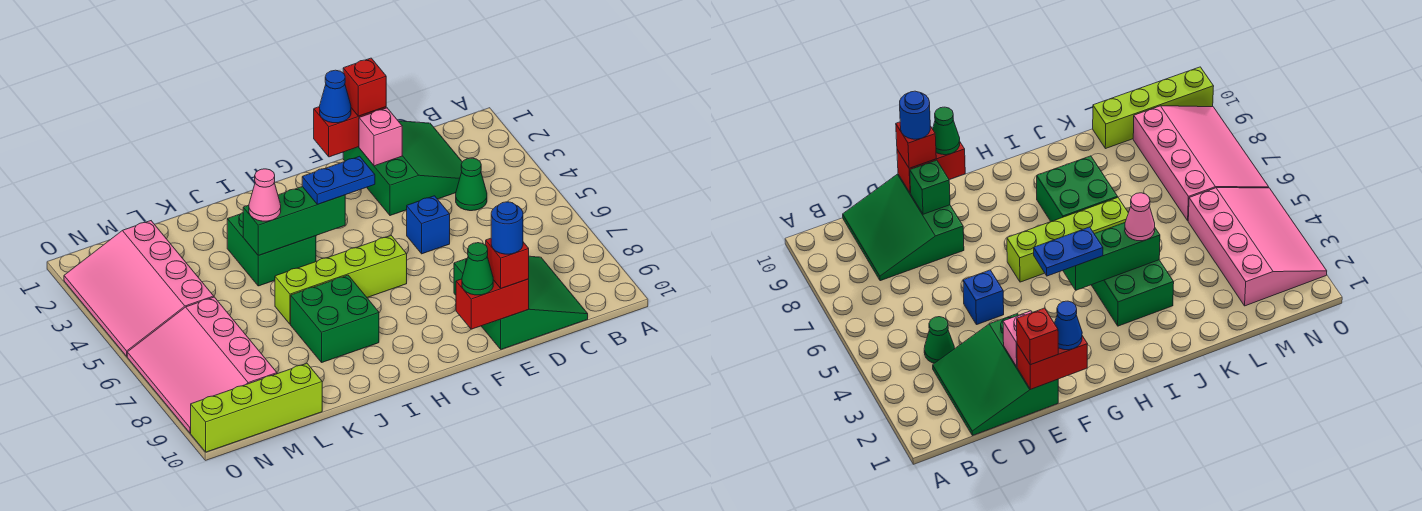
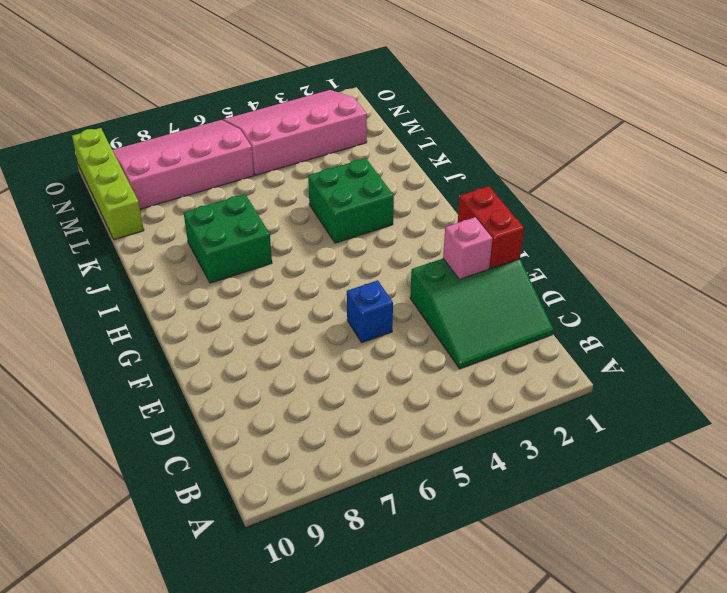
none -> green 1x1 cone [456,158,487,211]
none -> green 3x3 slope [454,256,588,349]
none -> lime 1x4 brick [275,236,407,324]

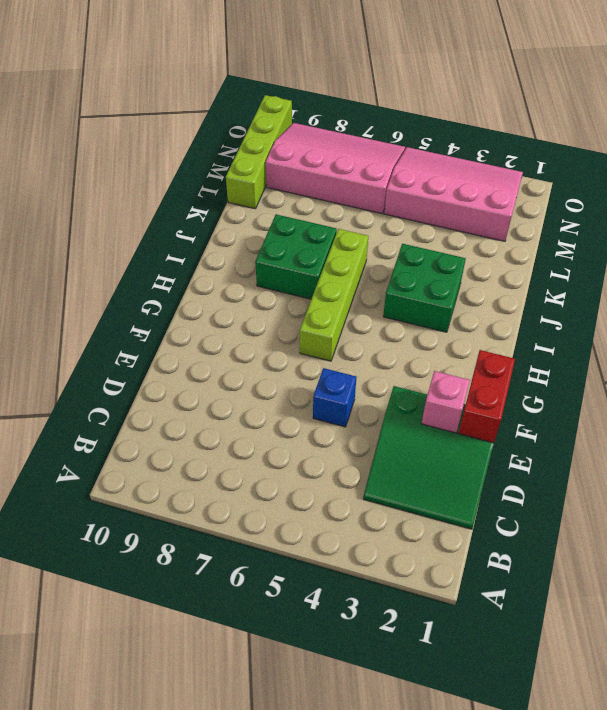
none -> green 1x1 cone [456,158,487,211]
none -> green 3x3 slope [454,256,588,349]
none -> green 1x1 brick [910,160,950,214]

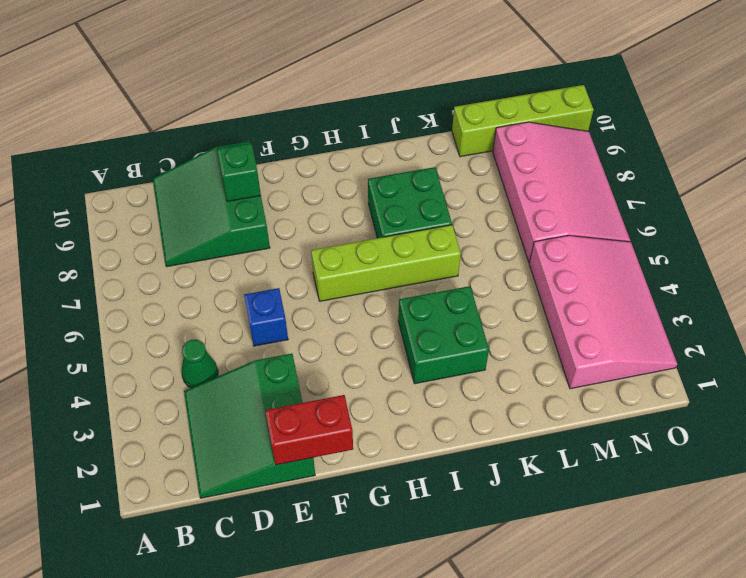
none -> pink 1x1 brick [359,108,402,166]
none -> red 1x2 brick [456,279,529,329]
none -> green 1x3 brick [243,187,345,256]

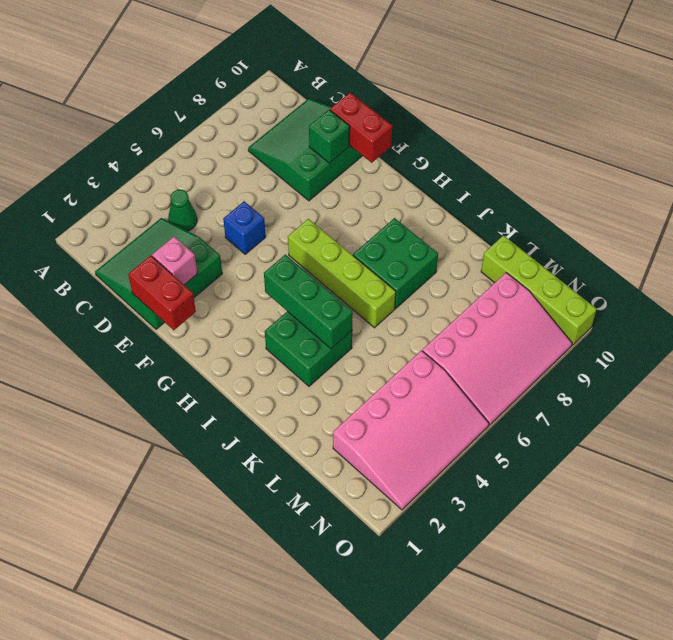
none -> red 1x1 brick [343,58,386,116]
none -> red 1x1 brick [486,238,529,288]
none -> blue 1x1 cone [320,70,351,123]

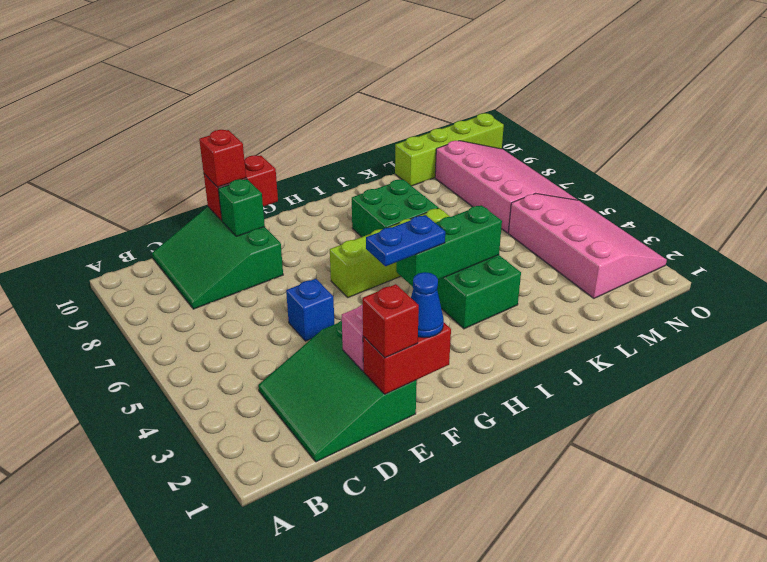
none -> green 1x1 cone [456,158,487,211]
none -> green 1x1 cone [462,243,493,295]
none -> pink 1x1 cone [249,169,281,221]

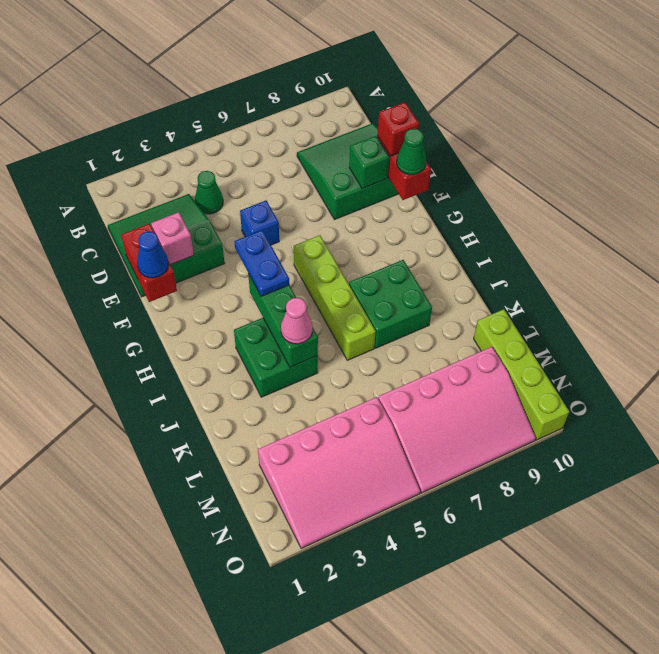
none -> red 1x1 brick [343,58,386,116]
none -> blue 1x1 round brick [491,202,523,254]

